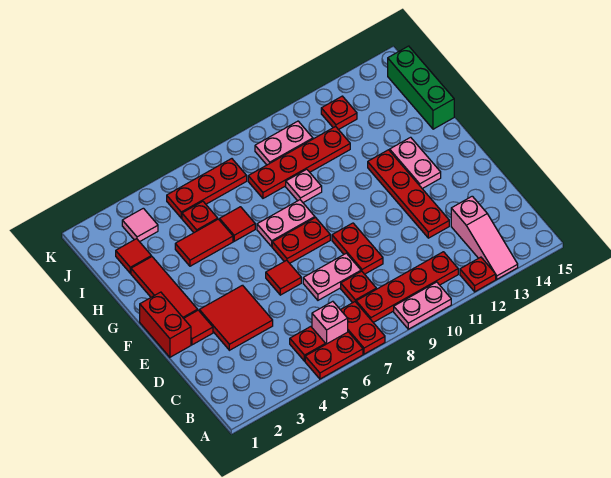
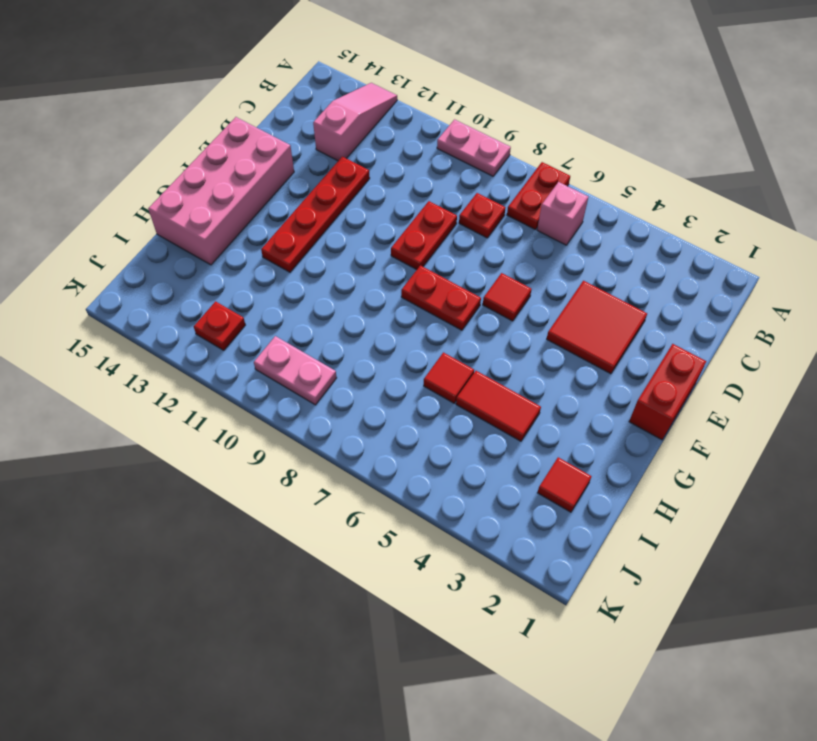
pink 2x4 brick [148,117,294,265] -> green 1x3 brick [388,46,454,129]
none -> red 1x2 plate [305,332,363,379]
none -> red 1x1 plate [460,257,496,292]
none -> red 1x1 plate [290,327,326,361]
none -> red 1x4 plate [356,252,458,322]

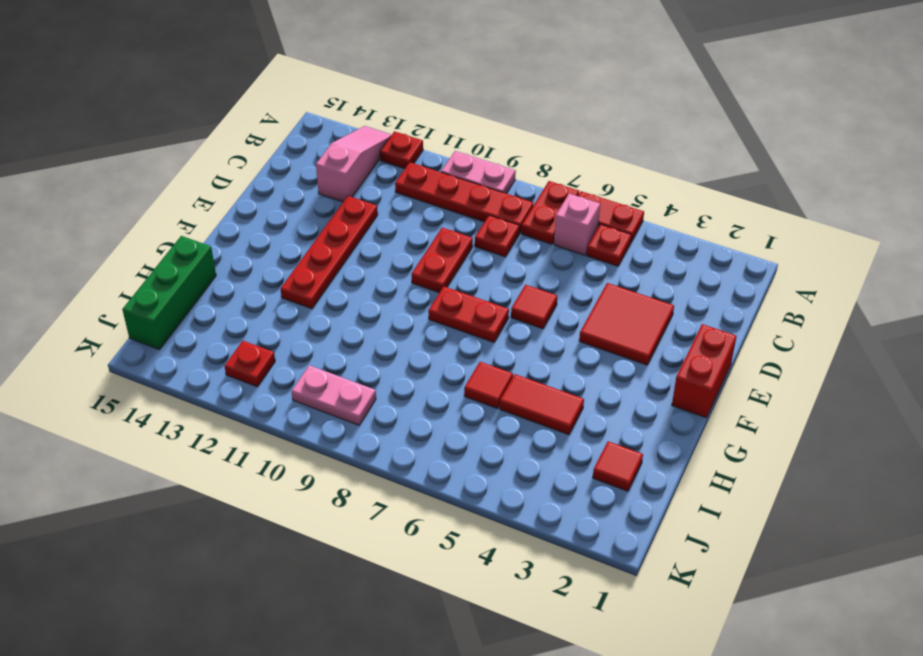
none -> pink 1x2 plate [303,253,361,300]
none -> red 1x1 tile [184,310,213,345]
none -> red 1x3 tile [131,257,198,318]
none -> pink 1x2 plate [390,137,441,189]

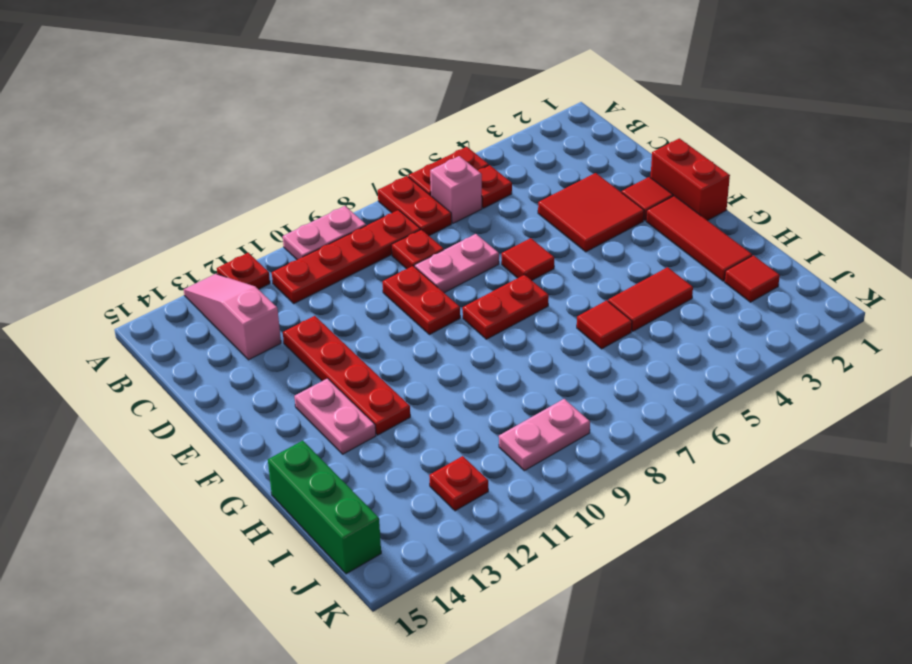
none -> pink 1x2 plate [257,200,315,247]
none -> pink 1x1 plate [286,169,322,203]
none -> red 1x1 plate [182,201,218,233]
none -> red 1x4 plate [248,127,350,198]

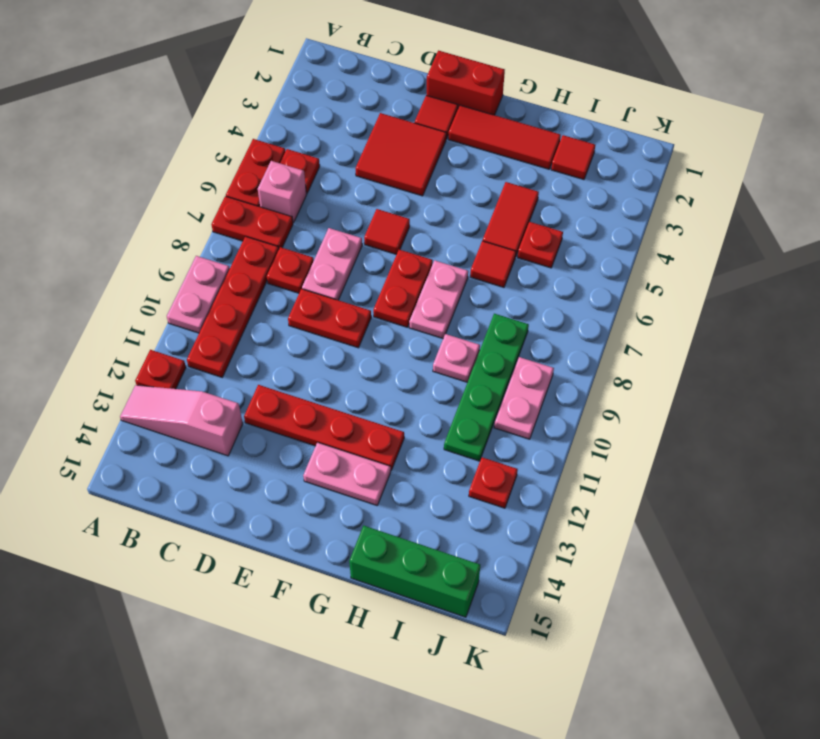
green 1x4 plate [444,314,529,461] -> red 1x4 plate [248,127,350,198]
none -> pink 1x1 tile [122,208,158,242]
none -> red 1x3 plate [167,159,247,218]

